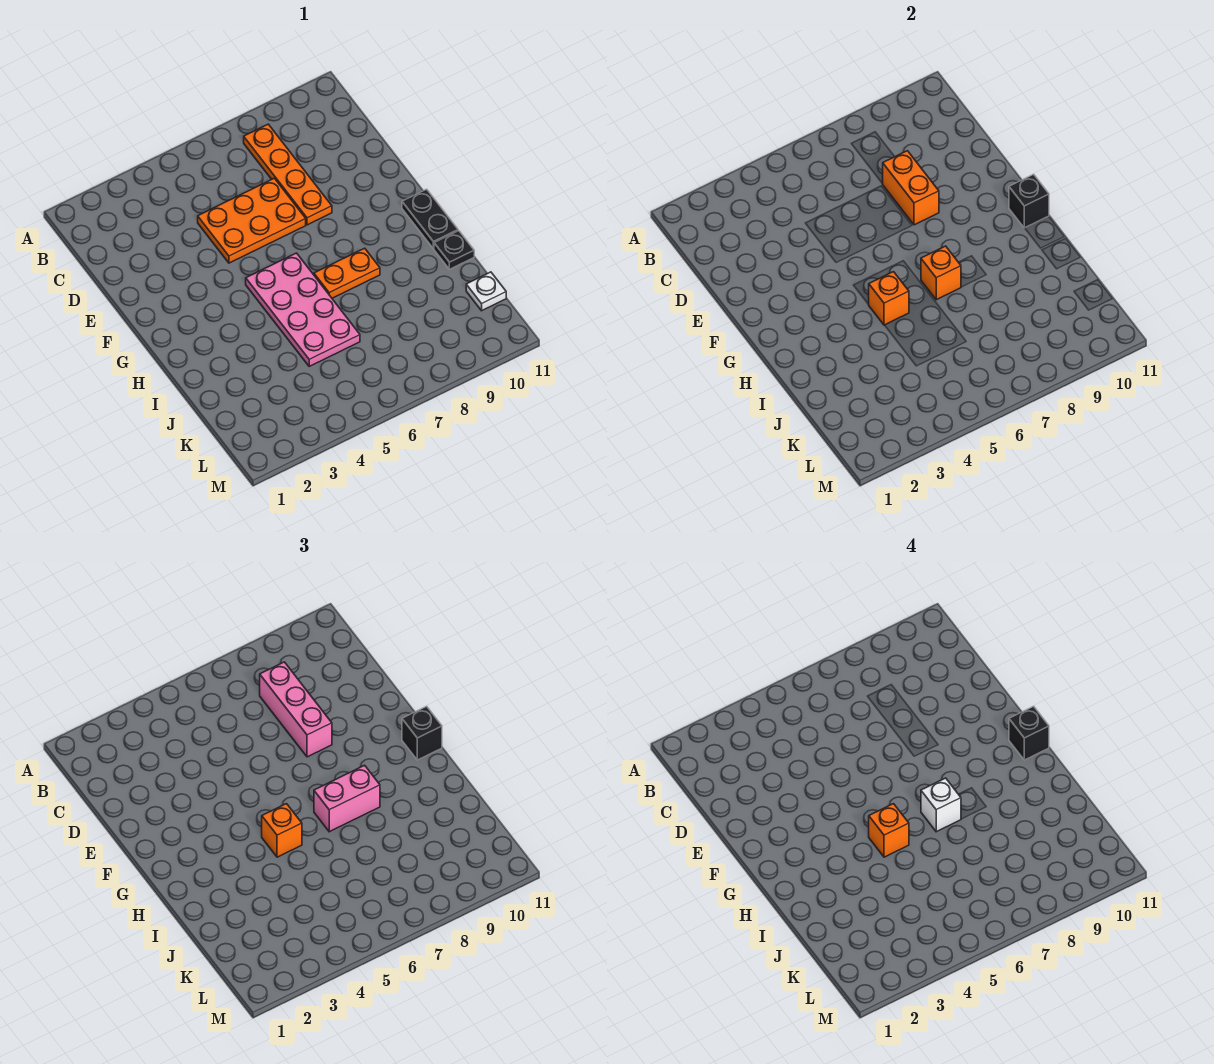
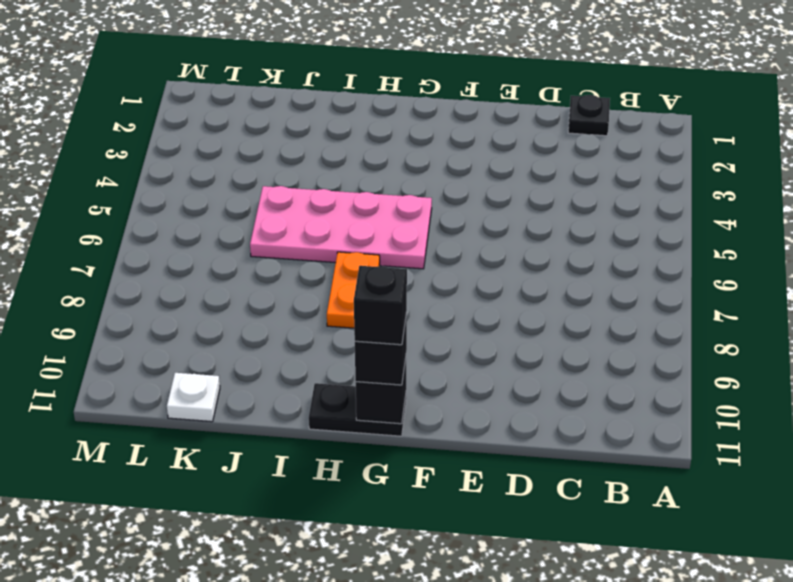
black 1x1 plate [568,95,610,136] -> black 1x1 plate moved to [434,231,474,269]
none -> orange 1x4 plate [244,124,332,225]
none -> orange 2x3 plate [198,178,306,263]
none -> orange 1x2 brick [882,151,939,225]

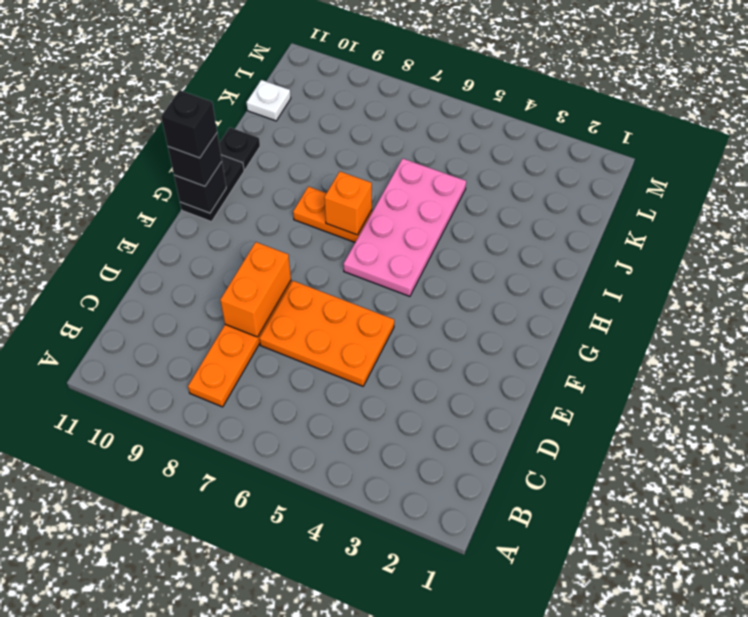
none -> orange 1x1 brick [869,272,909,325]
none -> pink 1x3 brick [260,662,332,757]
none -> orange 1x1 brick [262,804,302,857]

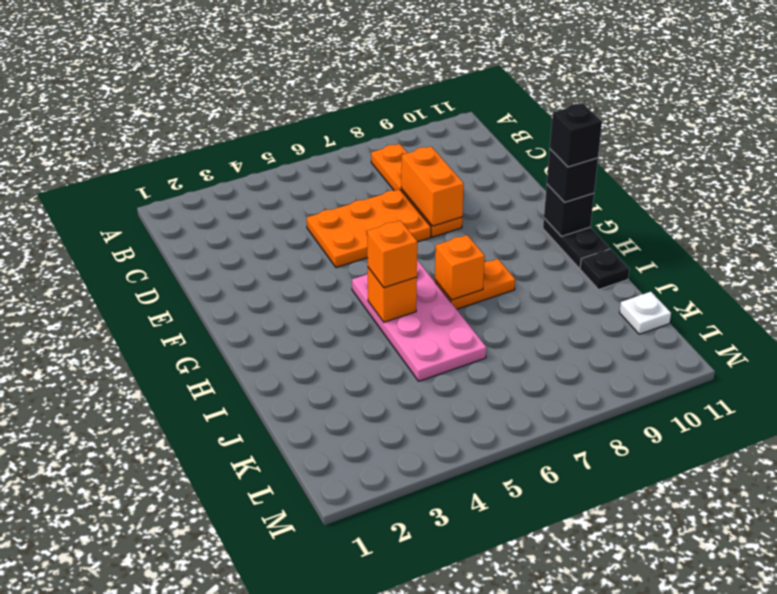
none -> pink 1x3 brick [260,662,332,757]
none -> pink 1x2 brick [314,765,380,832]
none -> orange 1x1 brick [869,804,909,857]

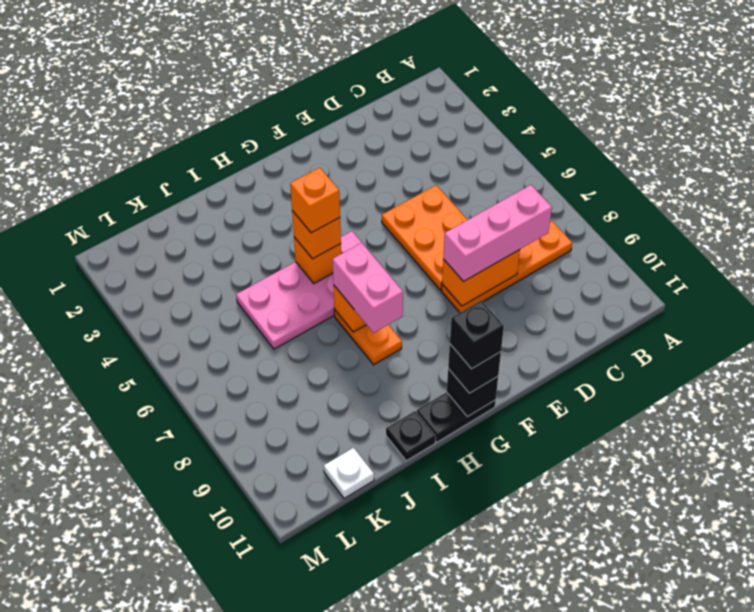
none -> white 1x1 brick [921,778,961,832]

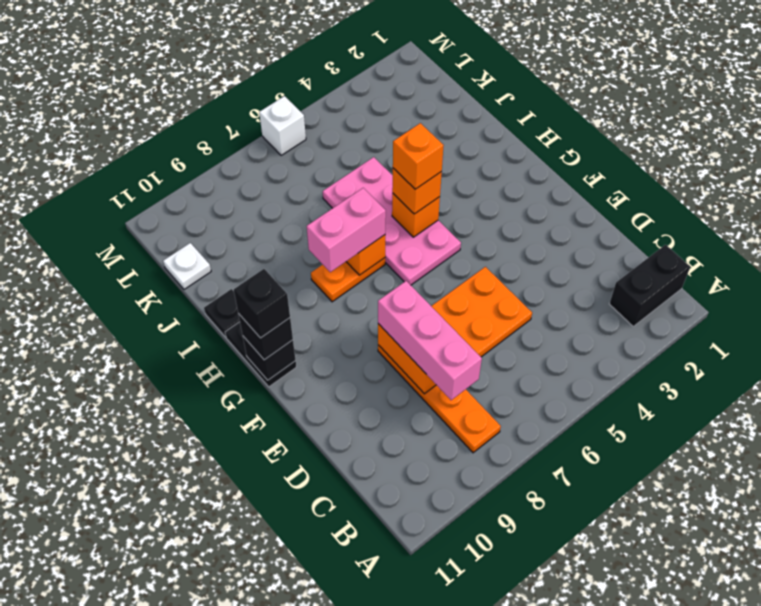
black 1x2 brick [609,245,690,326] -> none
white 1x1 brick [259,96,306,155] -> white 1x1 brick moved to [921,778,961,832]

